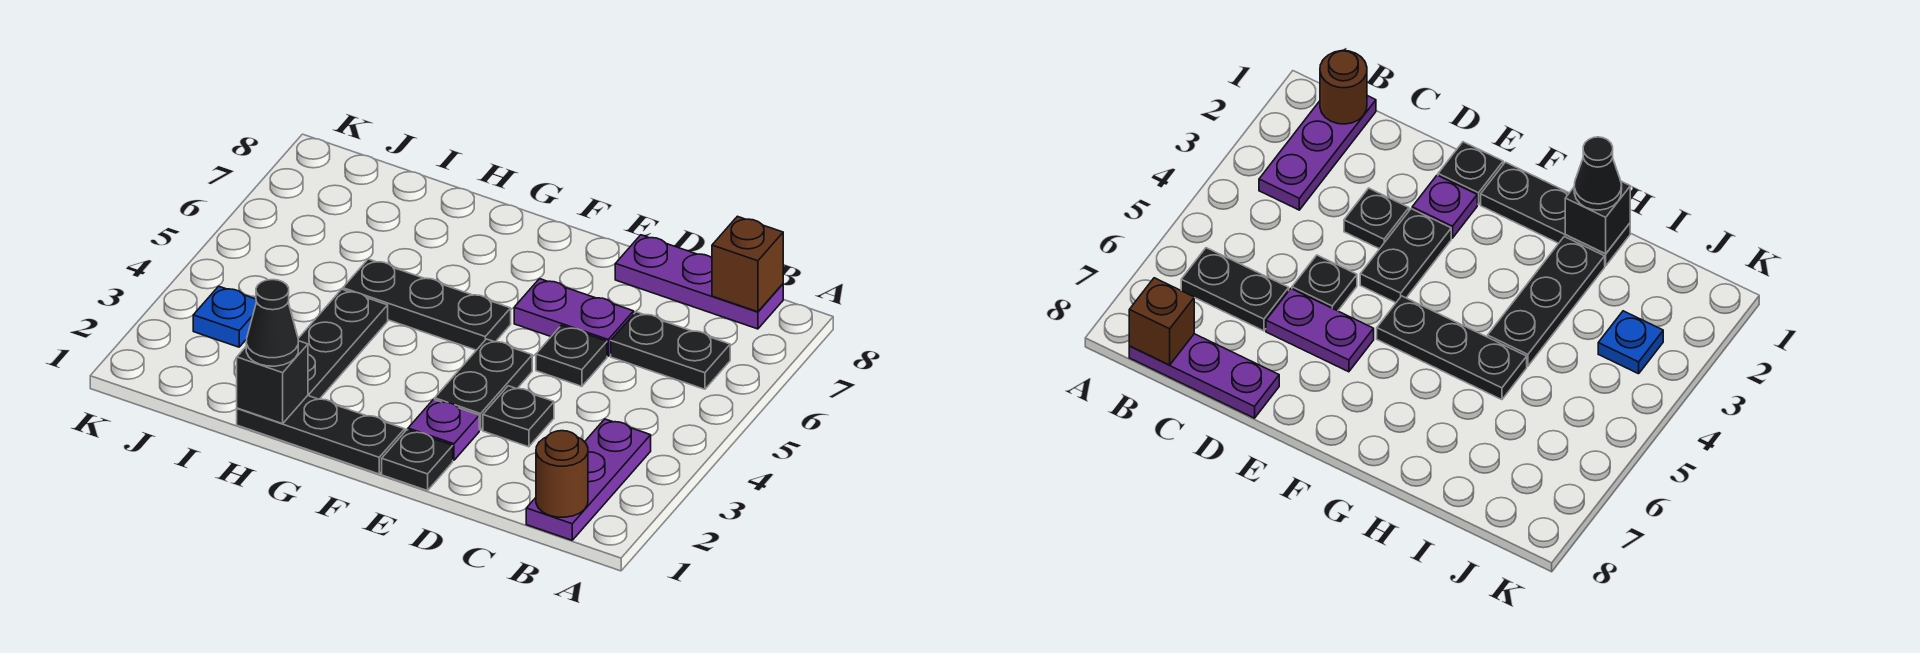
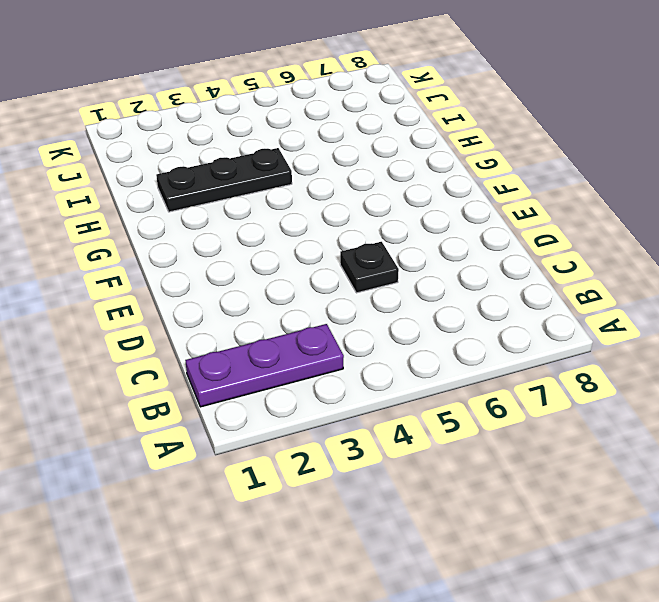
none -> black 1x2 plate [611,312,730,389]
none -> purple 1x3 plate [615,235,783,329]
none -> black 1x1 plate [483,386,554,447]

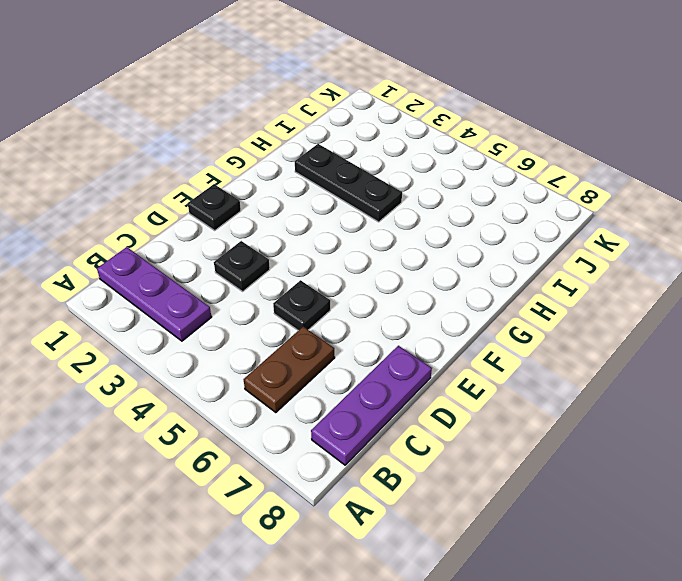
brown 1x2 plate [244,327,335,413] -> black 1x2 plate [611,312,730,389]
none -> purple 1x2 plate [514,279,634,356]
none -> purple 1x1 plate [408,400,479,460]
none -> black 1x2 plate [435,339,532,430]

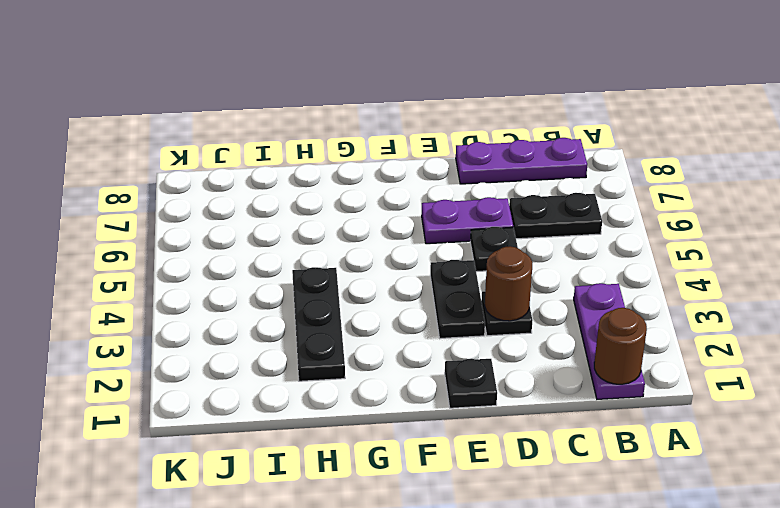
brown 1x1 round brick [485,246,532,321] -> none
none -> purple 1x1 plate [408,400,479,460]
none -> black 1x3 plate [237,396,405,474]
none -> black 1x3 plate [343,259,511,350]

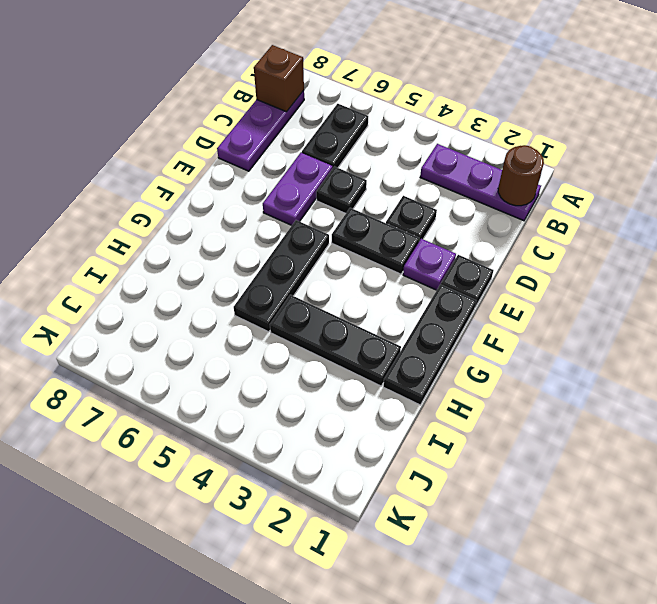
none -> blue 1x1 plate [193,286,256,347]
none -> black 1x1 brick [237,341,308,424]
none -> black 1x1 cone [246,280,298,366]

